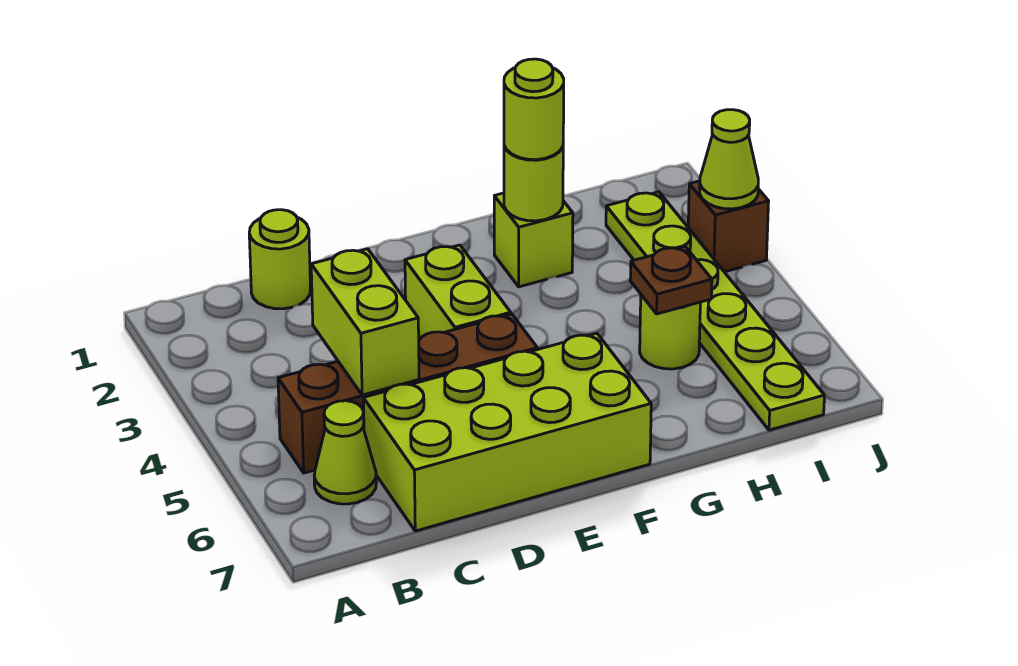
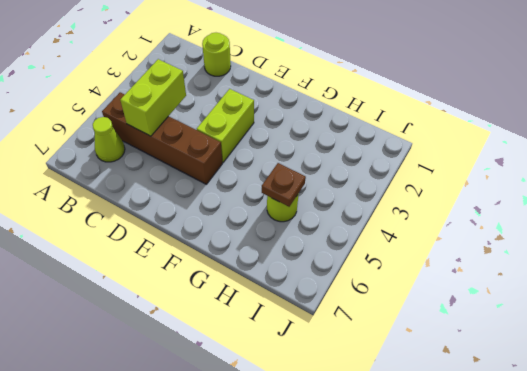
none -> lime 2x4 brick [363,333,651,531]
none -> lime 1x1 brick [494,193,573,287]
none -> lime 1x6 plate [606,192,824,430]

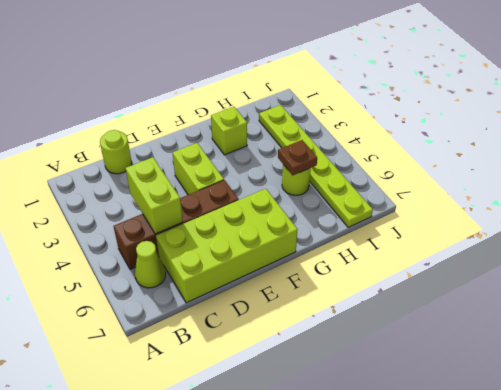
none -> brown 1x1 brick [688,181,769,272]
none -> lime 1x1 round brick [504,146,563,221]
none -> lime 1x1 cone [700,110,758,209]

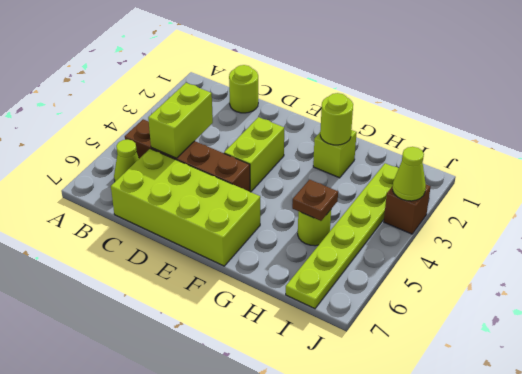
none -> lime 1x1 round brick [504,59,564,160]

